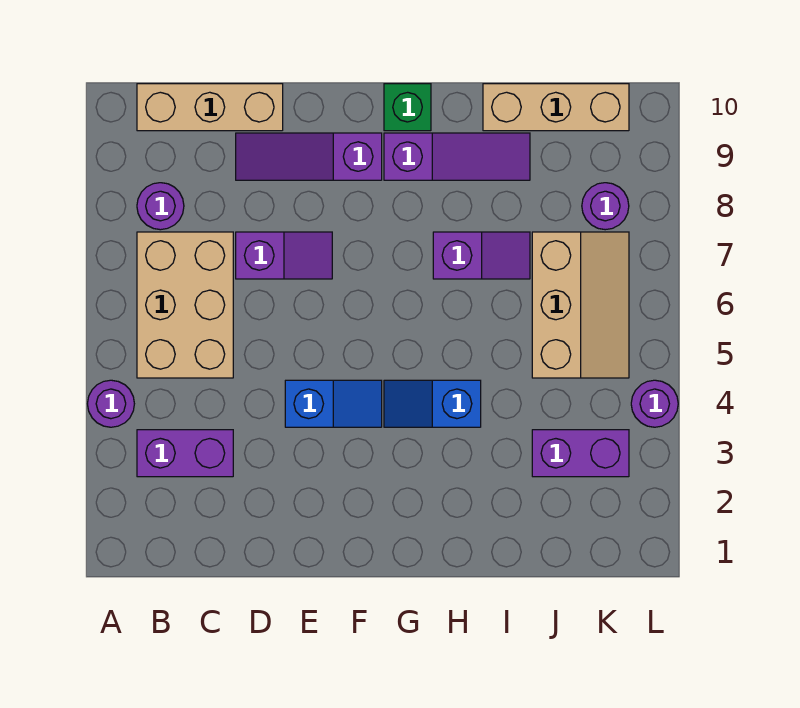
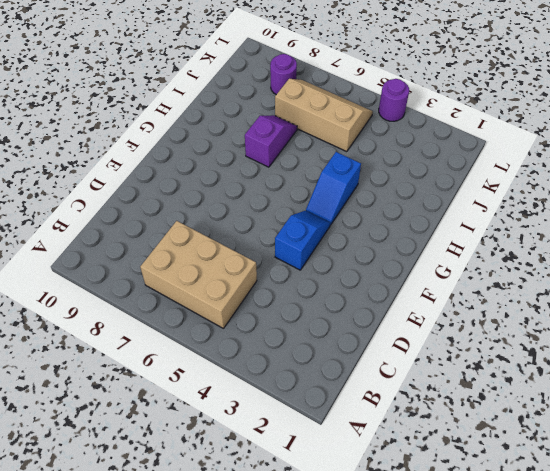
none -> purple 1x1 round brick [88,380,134,427]
none -> purple 1x2 brick [137,430,233,477]
none -> purple 1x1 round brick [137,183,184,230]

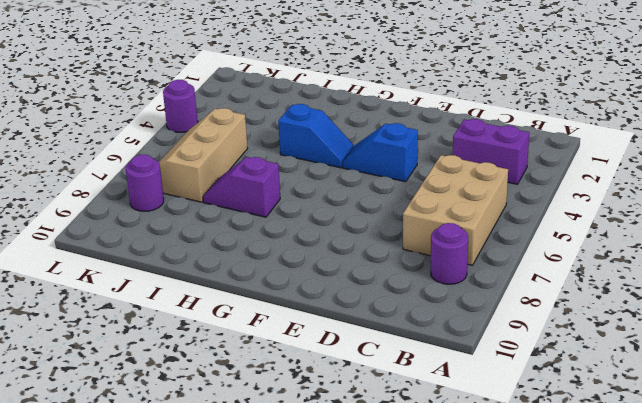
none -> purple 1x1 round brick [88,380,134,427]
none -> tan 1x3 brick [137,84,283,131]
none -> purple 1x2 slope [236,232,332,279]

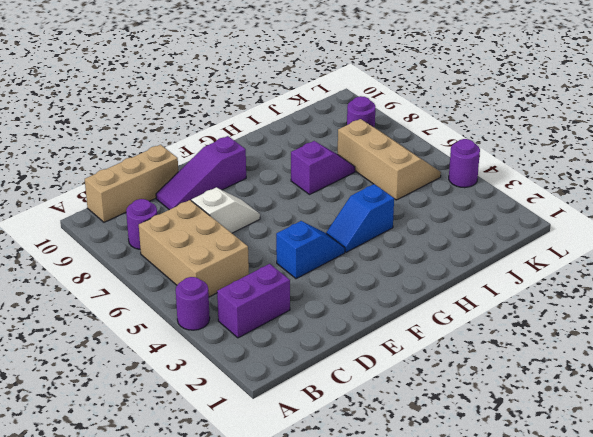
white 1x2 slope [191,187,260,233] -> purple 1x2 slope [236,232,332,279]
none -> purple 1x3 slope [384,133,530,180]
none -> green 1x1 brick [384,84,431,131]
none -> tan 1x3 brick [483,84,629,131]

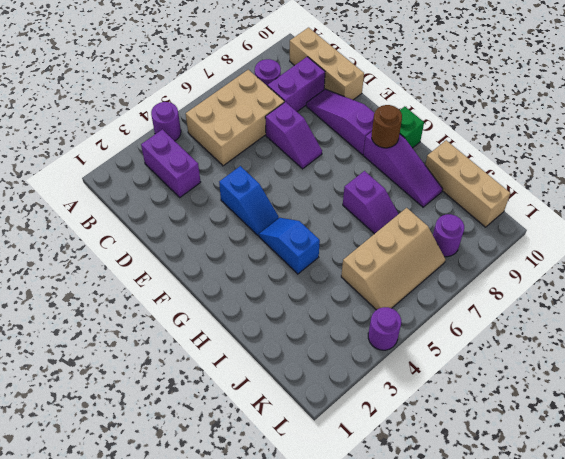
purple 1x2 brick [268,57,325,111] -> purple 1x2 brick turned to [532,430,629,477]
brown 1x1 round brick [372,105,402,148] -> none

